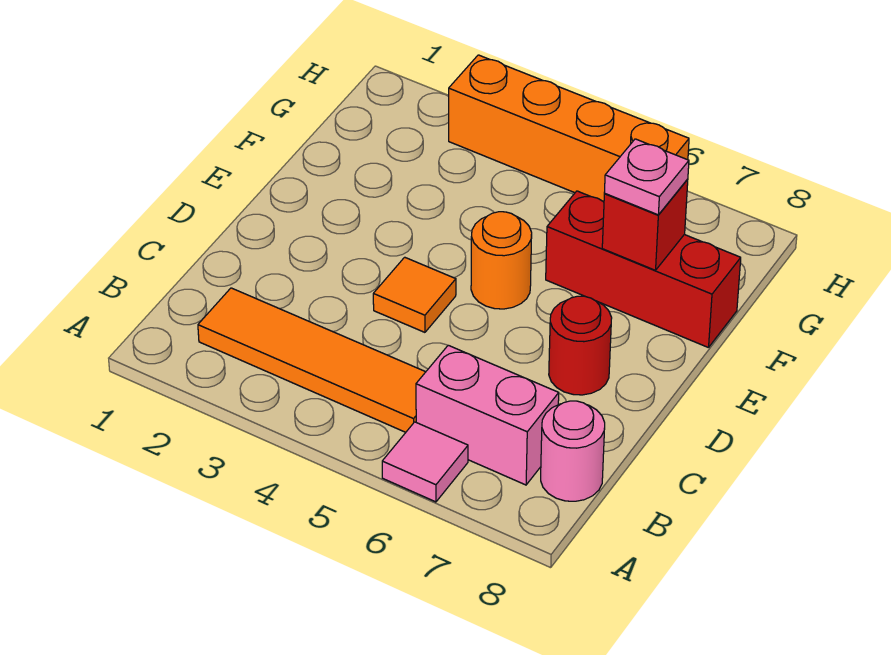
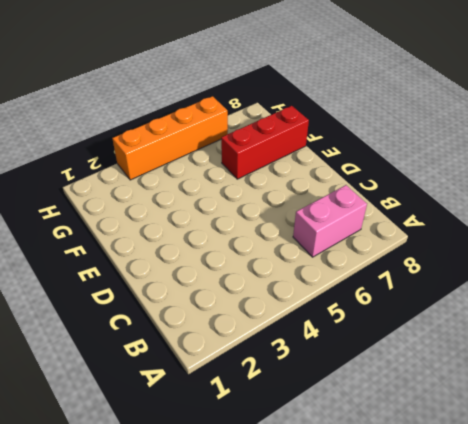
none -> pink 1x1 tile [382,422,468,502]
none -> orange 1x4 tile [198,288,425,432]

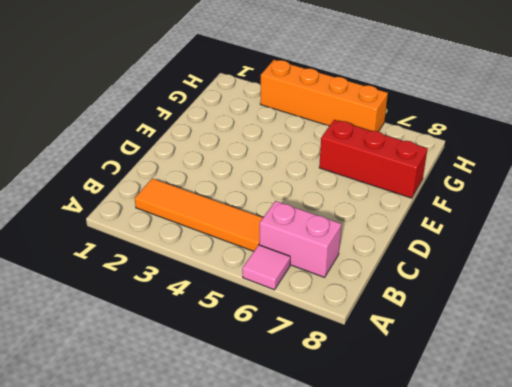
none -> pink 1x1 round brick [541,401,605,501]
none -> orange 1x1 tile [373,257,456,332]

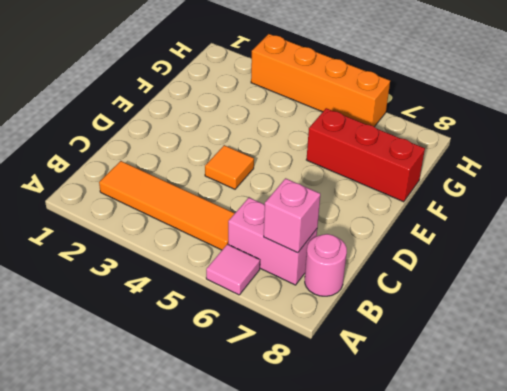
pink 1x1 brick [264,178,320,253] -> none
none -> red 1x1 round brick [549,296,612,395]
none -> orange 1x1 round brick [471,212,532,309]

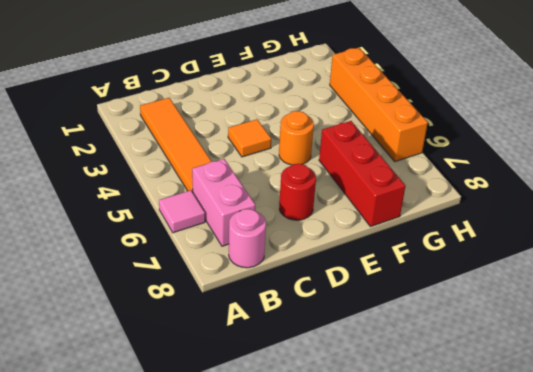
none -> red 1x1 brick [602,179,688,270]
none -> pink 1x1 plate [604,139,689,215]

